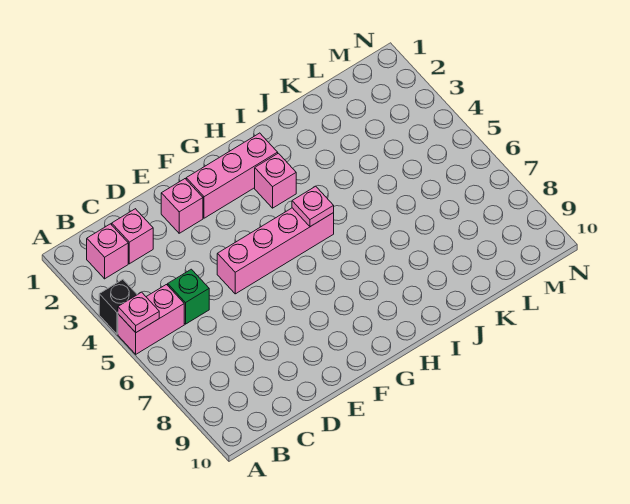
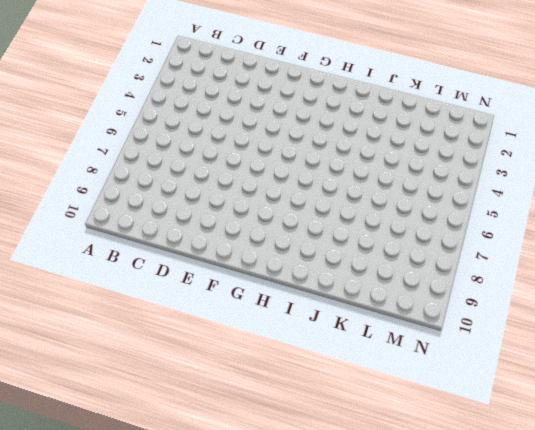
none -> black 1x1 brick [99,280,137,334]
none -> pink 1x2 brick [118,285,184,354]

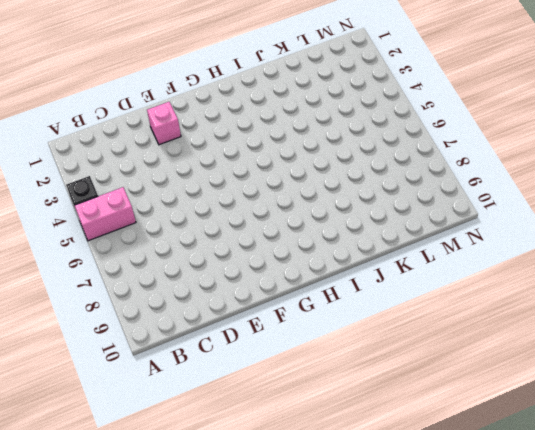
none -> pink 1x1 brick [87,224,128,279]
none -> pink 1x1 brick [112,209,153,264]

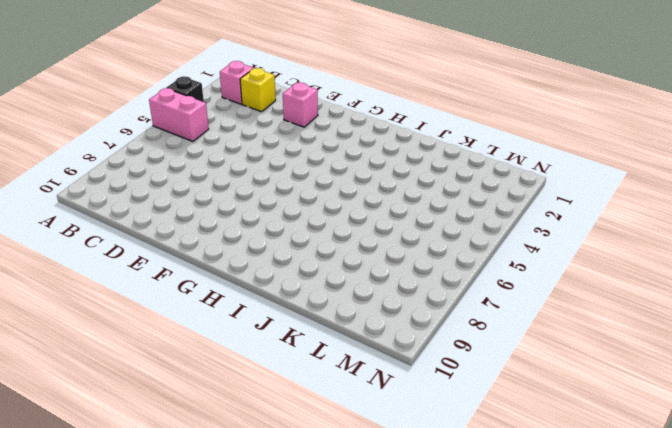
yellow 1x1 brick [240,68,276,112] -> pink 1x1 brick [112,209,153,264]
none -> green 1x1 brick [168,269,209,324]
none -> pink 1x4 brick [217,208,334,294]

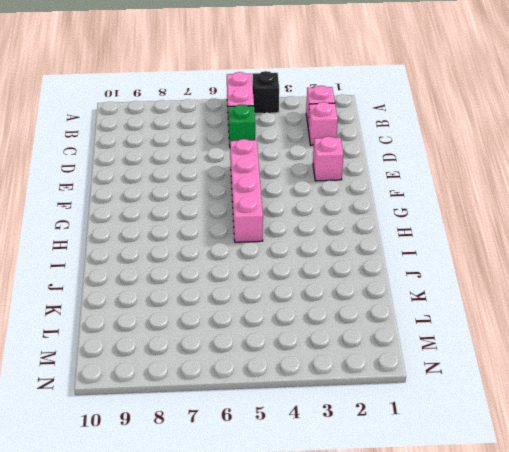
none -> pink 1x3 brick [186,133,278,218]
none -> pink 1x1 brick [255,153,296,208]

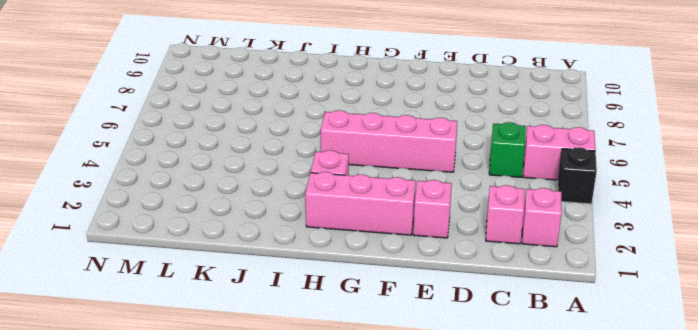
none -> pink 1x1 plate [118,292,159,333]
none -> pink 1x1 plate [292,186,334,227]

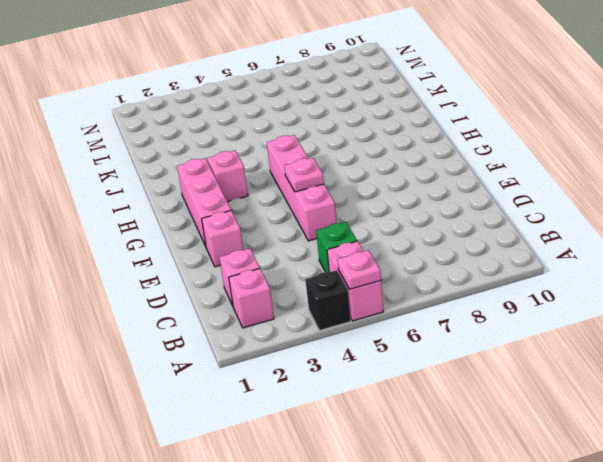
pink 1x1 plate [284,158,324,192] -> pink 1x1 plate moved to [292,186,334,227]

